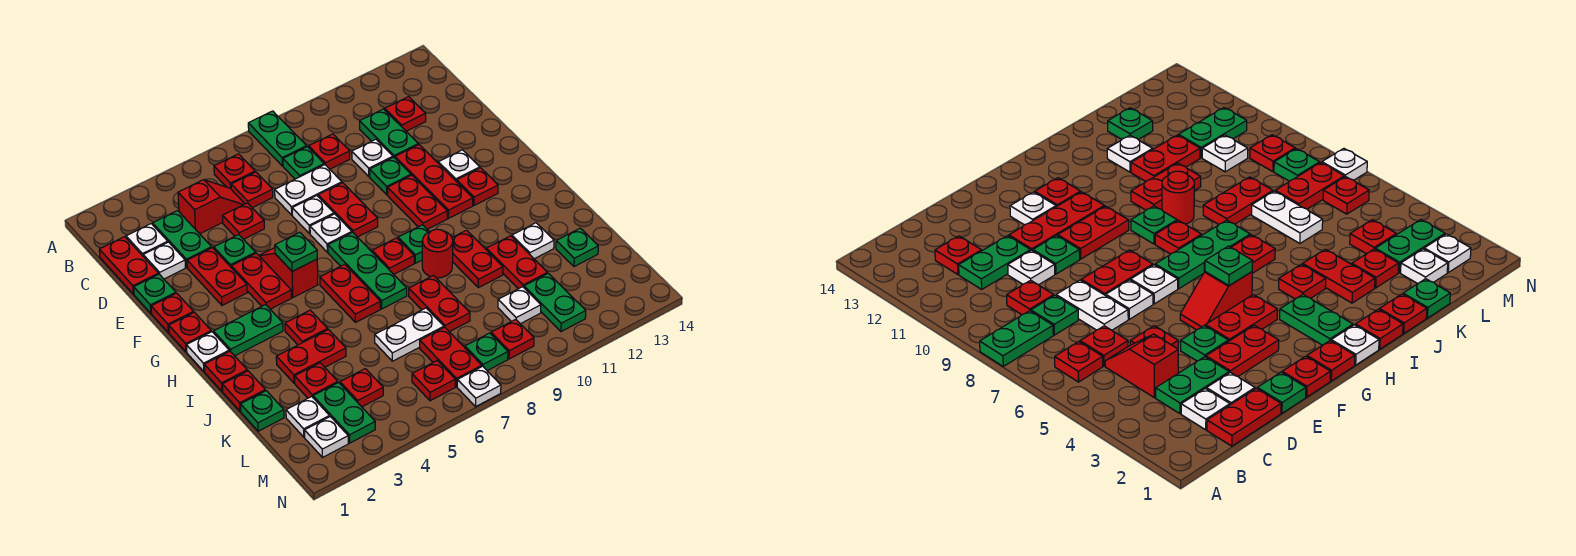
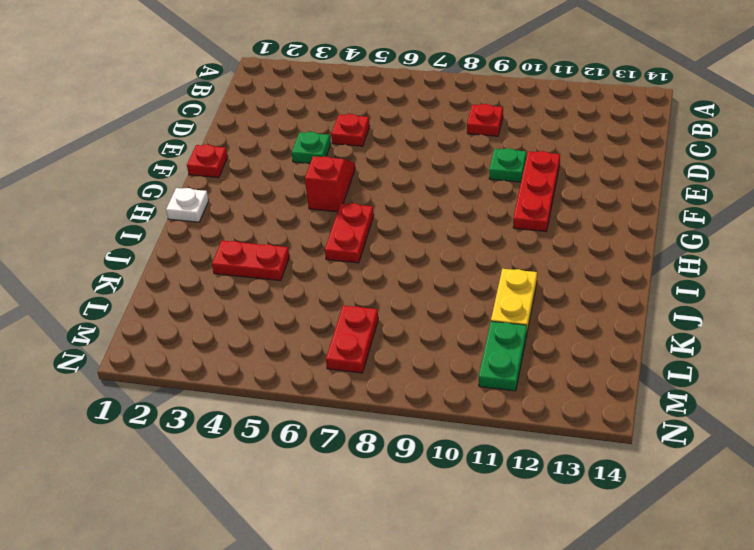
yellow 1x2 plate [491,269,537,331] -> red 1x2 plate [486,236,548,289]
none -> green 1x2 plate [248,111,307,166]
none -> red 1x1 plate [214,154,255,189]
none -> red 1x2 plate [99,237,158,294]
none -> white 1x1 plate [126,224,168,256]

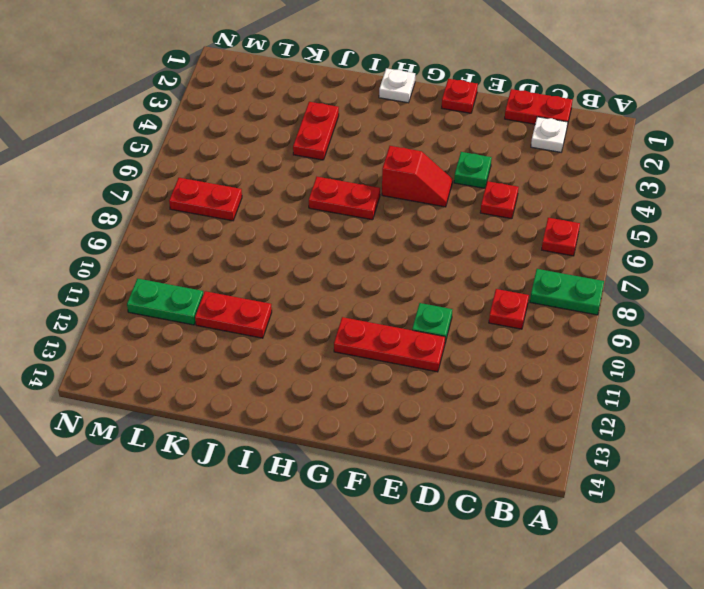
none -> green 1x2 plate [153,211,212,267]
none -> red 1x2 slope [178,180,245,234]
none -> red 1x1 plate [231,172,273,208]
none -> green 1x1 plate [283,147,324,179]

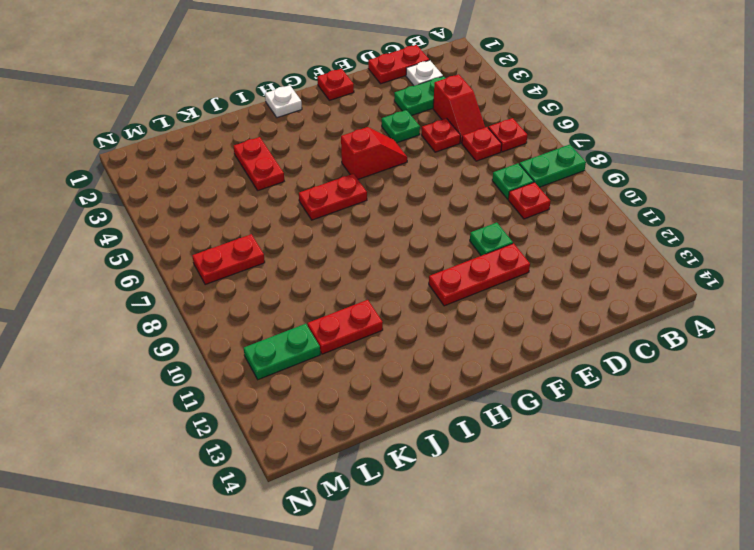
none -> green 1x2 plate [360,109,418,158]
none -> red 1x1 plate [385,97,426,131]
none -> white 1x1 plate [143,242,185,279]
none -> white 1x2 plate [275,165,342,215]

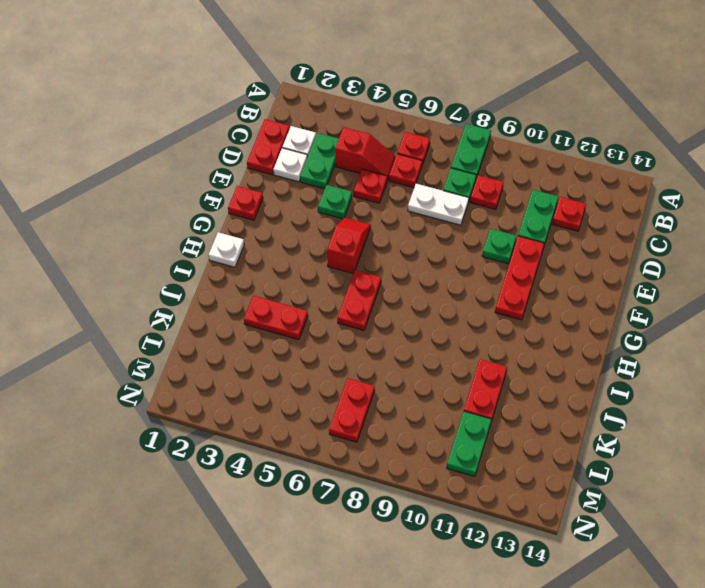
none -> white 1x1 plate [352,139,393,176]
none -> green 1x1 plate [134,274,176,313]
none -> red 1x2 plate [187,248,247,305]
none -> white 1x1 plate [292,196,334,234]

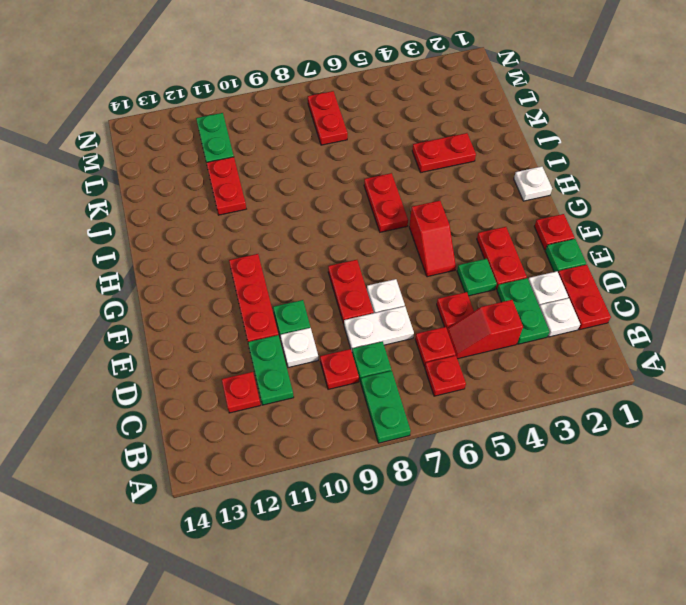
none -> red 1x2 plate [231,253,292,309]
none -> white 1x1 plate [310,214,352,252]
none -> red 1x2 plate [388,175,447,229]
none -> white 1x1 plate [438,150,480,182]

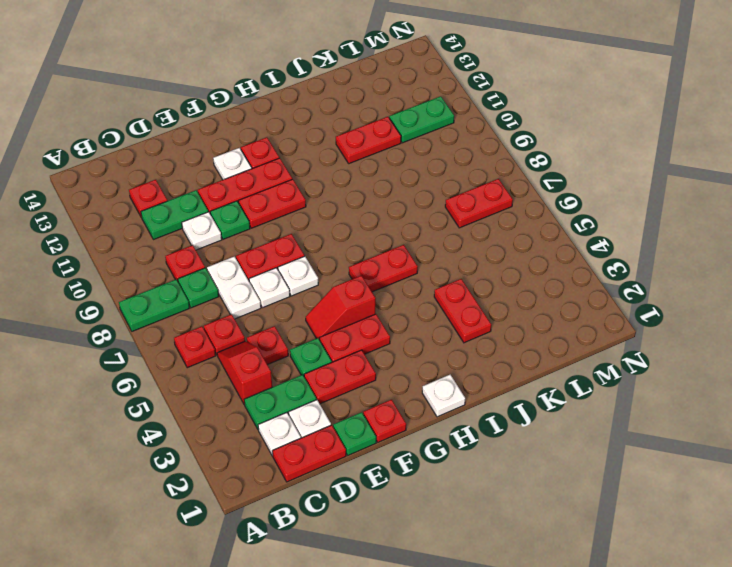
none -> red 1x1 plate [169,312,211,352]
none -> green 1x3 plate [328,232,407,309]
none -> green 1x2 plate [213,305,283,356]
none -> red 1x1 plate [372,238,414,274]

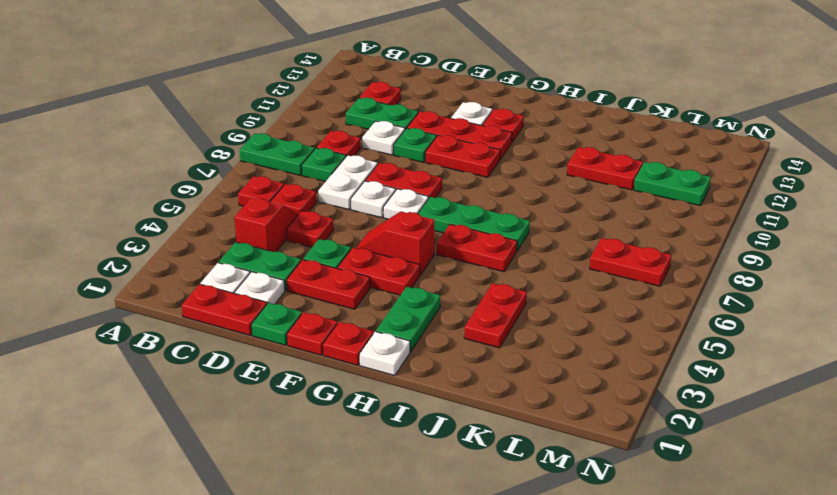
none -> red 1x1 plate [372,238,414,274]
none -> green 1x1 plate [398,225,429,263]
none -> red 1x1 plate [204,351,247,391]
none -> red 1x1 plate [285,310,328,345]

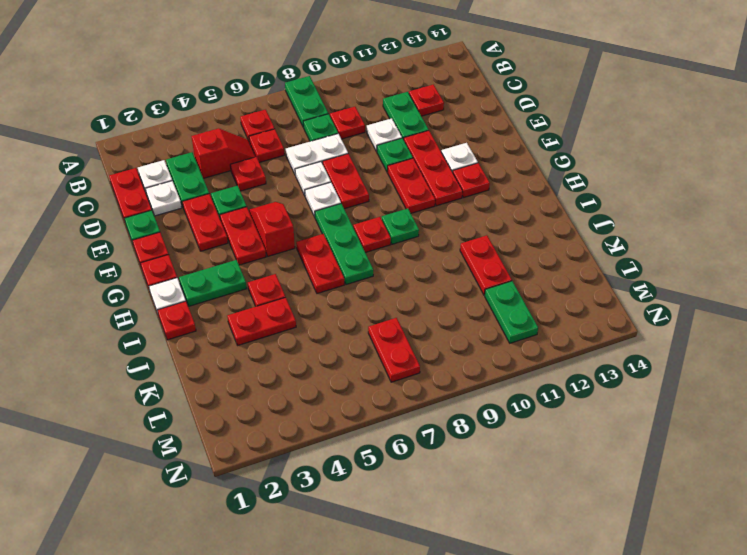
none -> red 1x1 round brick [422,229,453,278]
none -> red 1x2 plate [452,230,503,288]
none -> red 1x1 plate [222,371,266,411]
none -> red 1x2 plate [409,276,470,332]

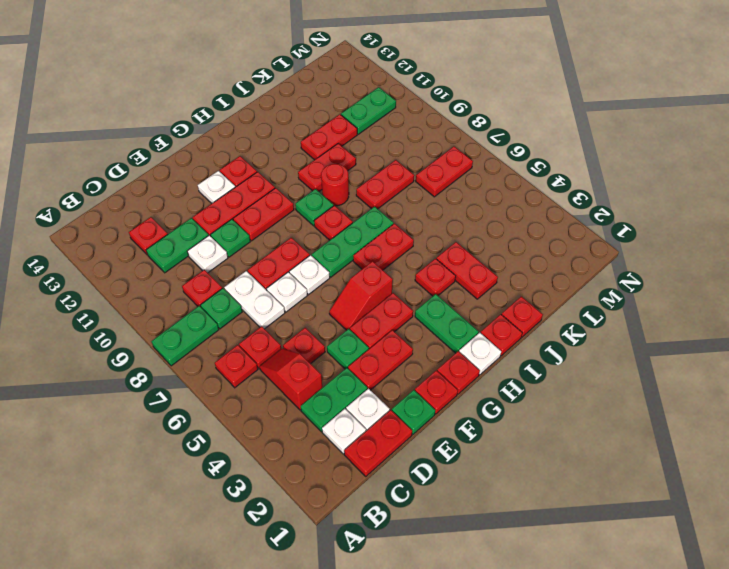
none -> white 1x1 plate [512,223,554,259]
none -> green 1x1 plate [241,391,284,431]
none -> red 1x1 plate [295,363,338,398]
none -> white 1x2 plate [375,308,444,361]

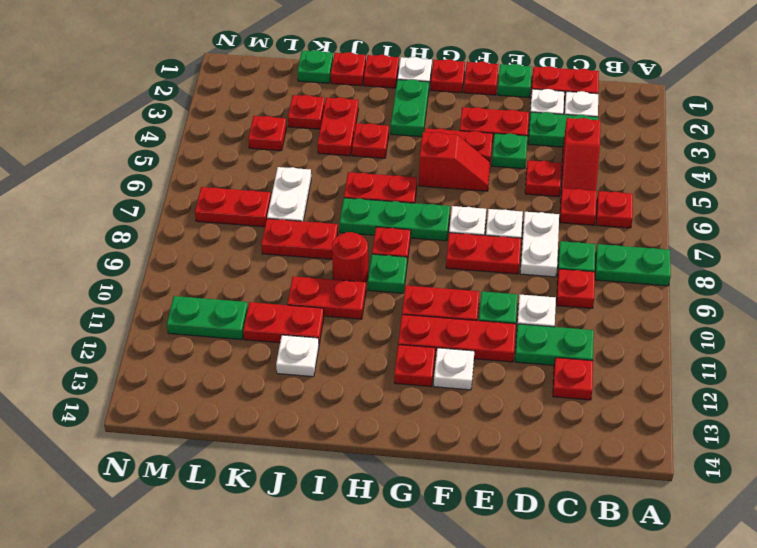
none -> green 1x1 plate [556,228,598,267]
none -> white 1x1 plate [286,397,329,437]
none -> green 1x2 plate [313,383,375,443]
none -> white 1x1 plate [498,287,541,324]

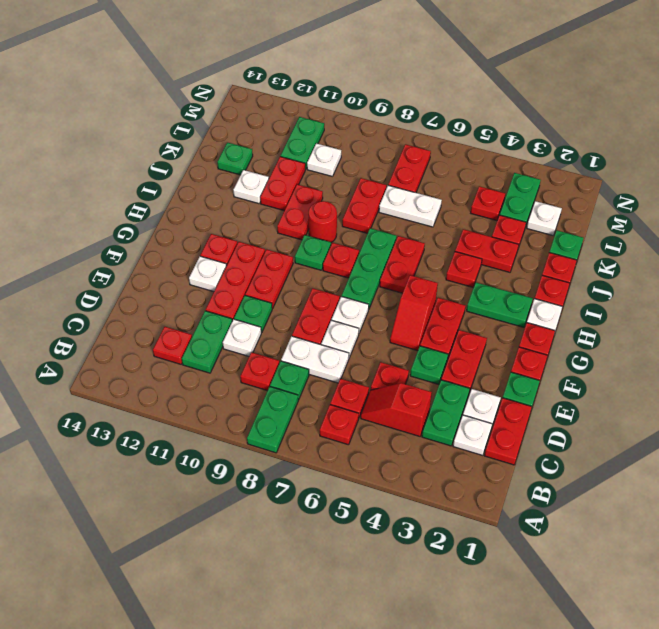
none -> white 1x1 plate [305,417,348,458]
none -> red 1x1 plate [412,361,455,401]
none -> green 1x1 plate [465,333,508,371]
none -> red 1x1 plate [491,319,534,359]

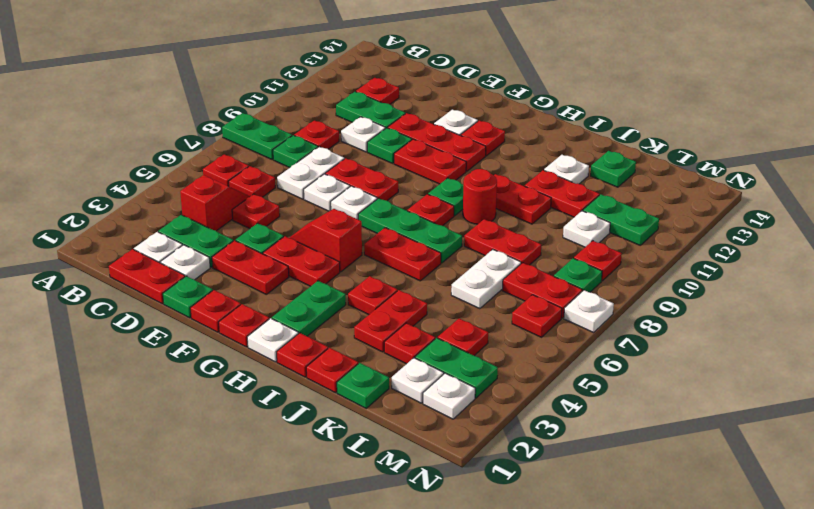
none -> green 1x1 plate [275,232,317,271]

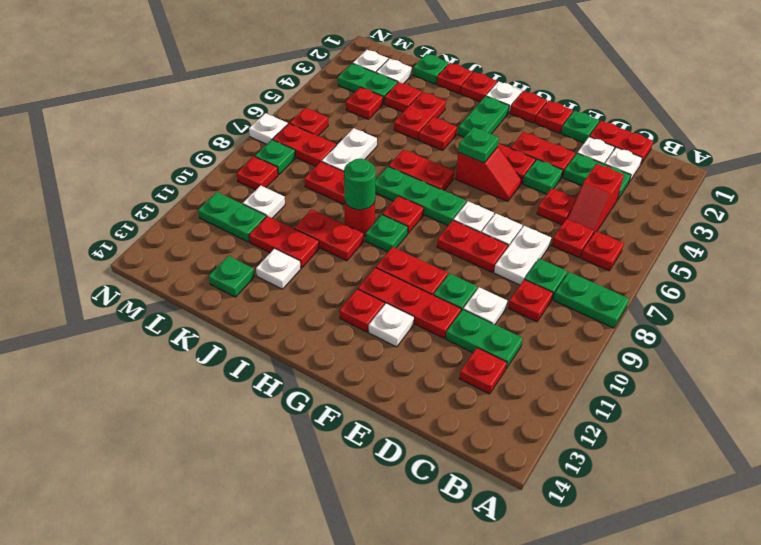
green 1x1 round brick [344,159,376,210] -> none

